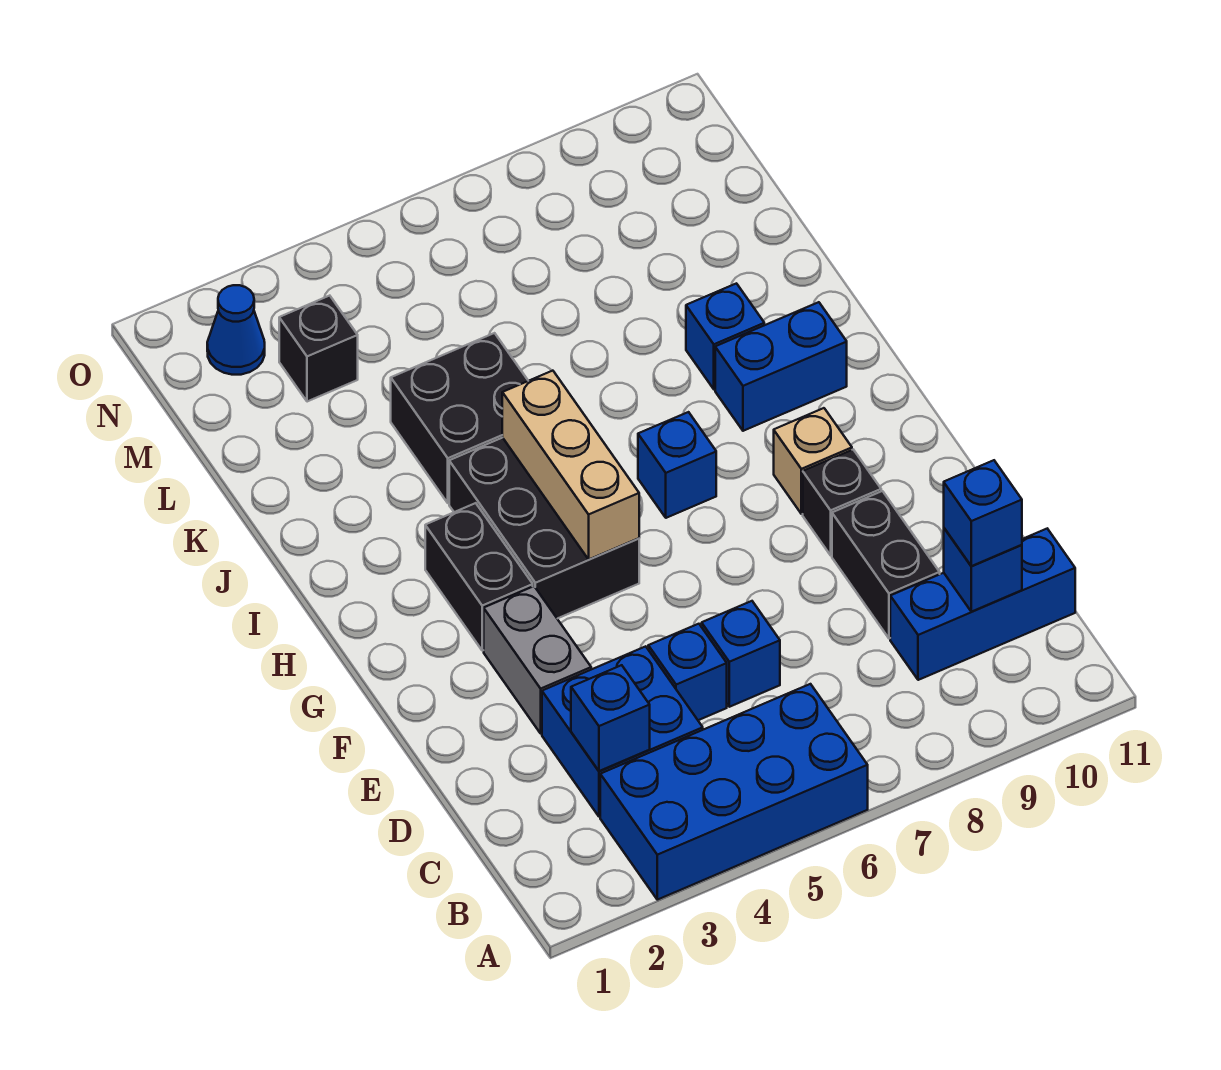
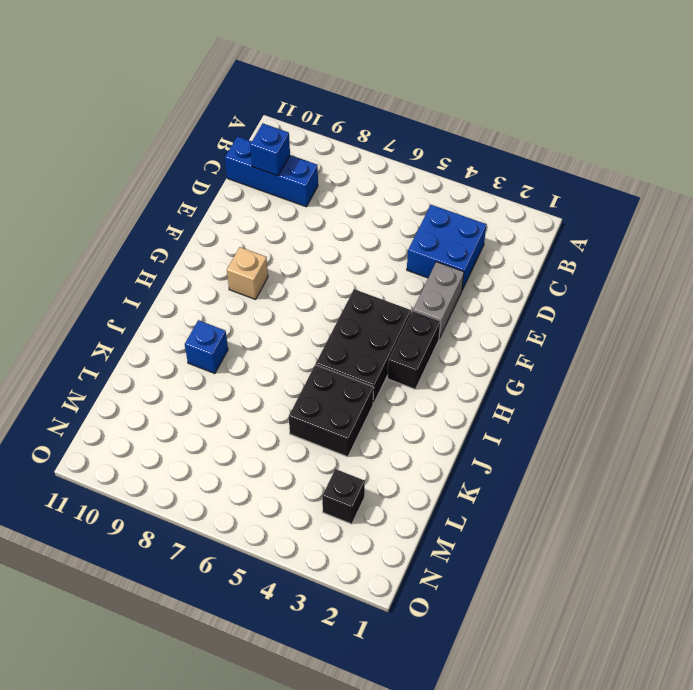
none -> blue 2x4 brick [600,684,868,900]
none -> blue 1x1 brick [648,624,727,720]
none -> blue 1x1 brick [702,601,780,707]

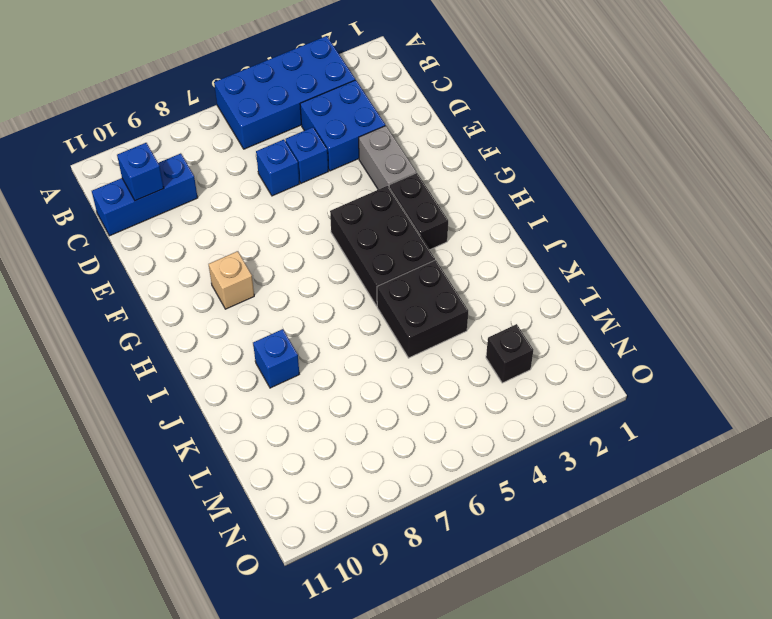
none -> black 1x2 brick [832,491,940,638]
none -> black 1x1 brick [803,450,881,555]
none -> blue 1x1 brick [638,412,716,518]

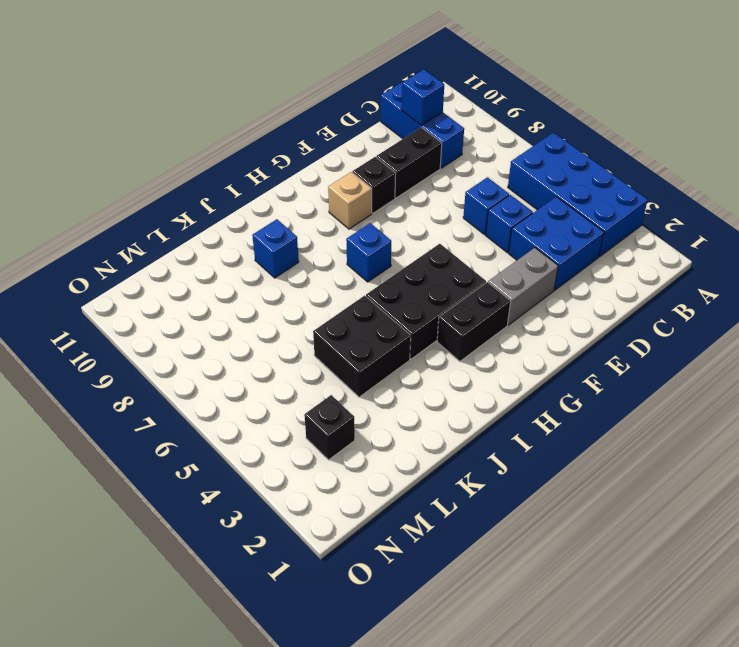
none -> blue 1x2 brick [715,302,847,431]
none -> blue 1x1 cone [207,285,265,375]
none -> blue 1x1 brick [571,665,650,771]

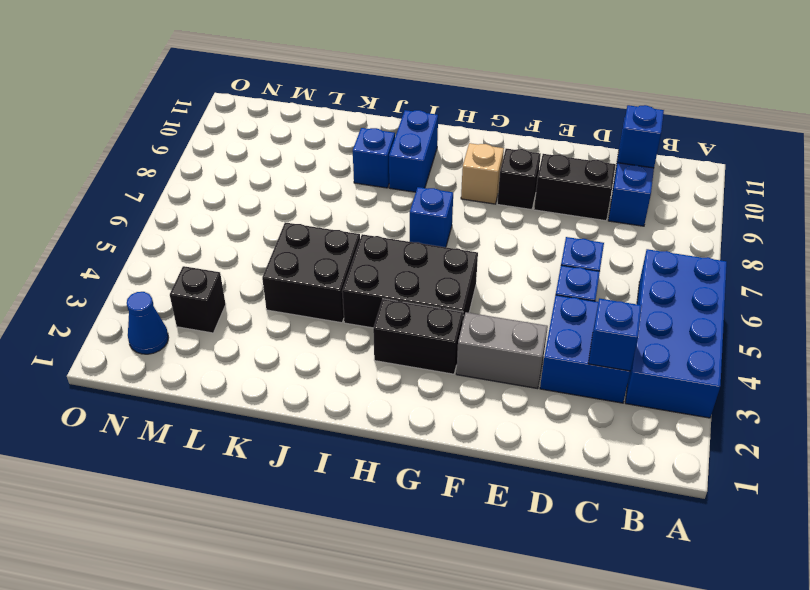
none -> tan 1x3 brick [502,371,639,559]
none -> blue 1x1 brick [944,460,1022,566]

